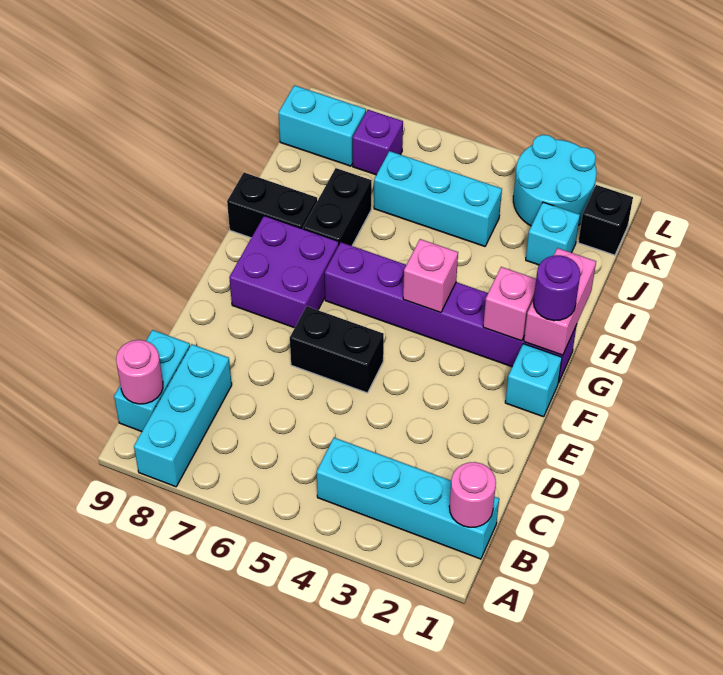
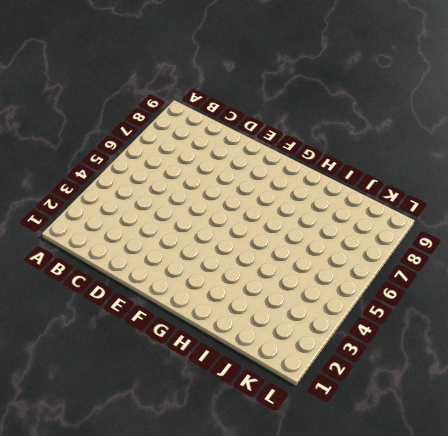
none -> cyan 1x3 brick [134,344,232,487]
none -> cyan 1x4 brick [317,438,499,559]
none -> cyan 1x2 brick [114,330,190,432]

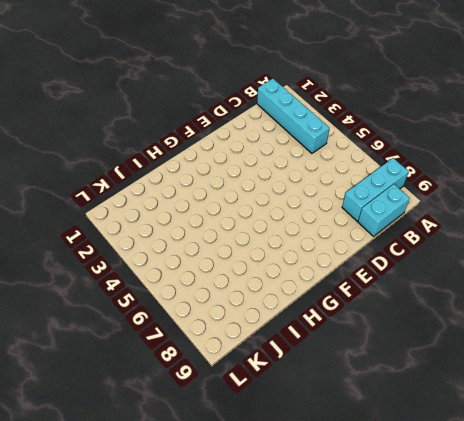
none -> black 1x2 brick [290,306,384,393]
none -> cyan 1x1 brick [505,344,562,417]
none -> purple 2x2 brick [229,216,339,328]

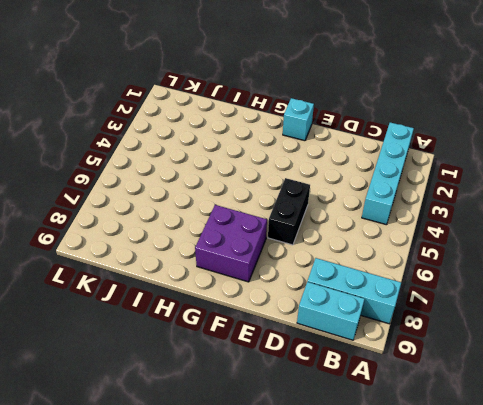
none -> purple 1x6 brick [325,242,577,383]
none -> black 1x2 brick [303,168,372,246]
none -> black 1x2 brick [227,173,317,238]

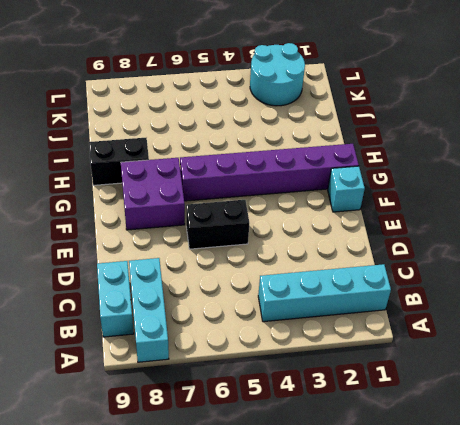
none -> black 1x2 brick [303,168,372,246]
none -> cyan 1x1 brick [526,202,580,265]
none -> cyan 1x3 brick [374,151,502,246]

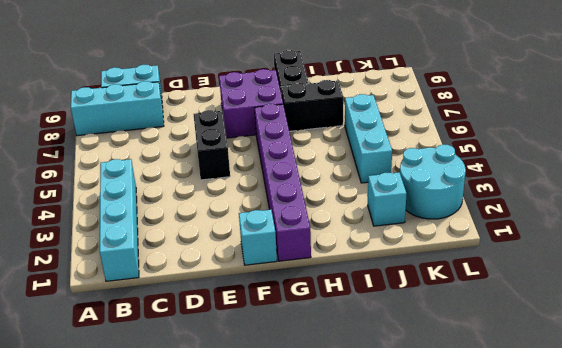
none -> black 1x1 brick [578,185,633,255]
none -> purple 1x1 brick [353,110,403,175]
none -> cyan 1x2 brick [279,85,366,166]

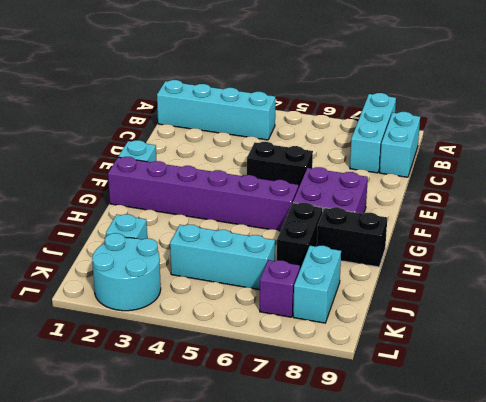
cyan 1x2 brick [293,246,341,323] -> cyan 1x2 brick turned to [279,85,366,166]
none -> black 1x1 brick [578,185,633,255]
none -> pink 1x1 round brick [449,462,496,527]
none -> pink 1x1 round brick [116,340,163,404]

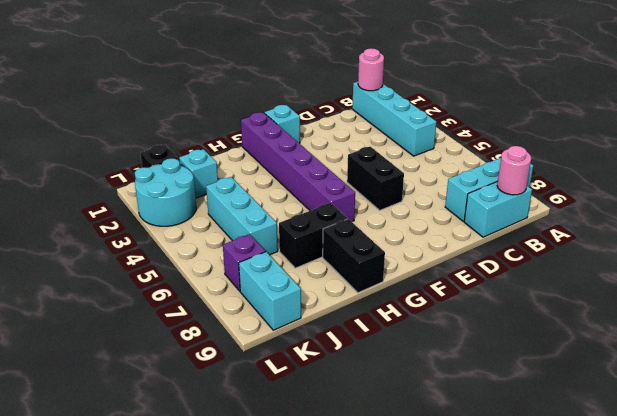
none -> purple 2x2 brick [229,216,339,328]
none -> pink 1x2 brick [524,248,596,355]
none -> pink 1x1 brick [483,267,536,341]

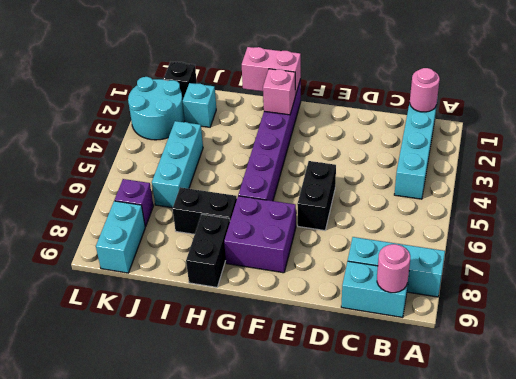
none -> cyan 1x1 brick [505,344,562,417]
none -> pink 1x1 brick [403,239,458,313]
none -> purple 1x1 round brick [533,255,580,321]

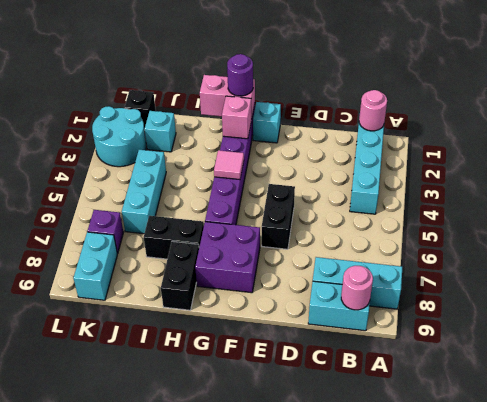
pink 1x1 tile [214,150,244,180] -> pink 1x1 brick [403,239,458,313]

